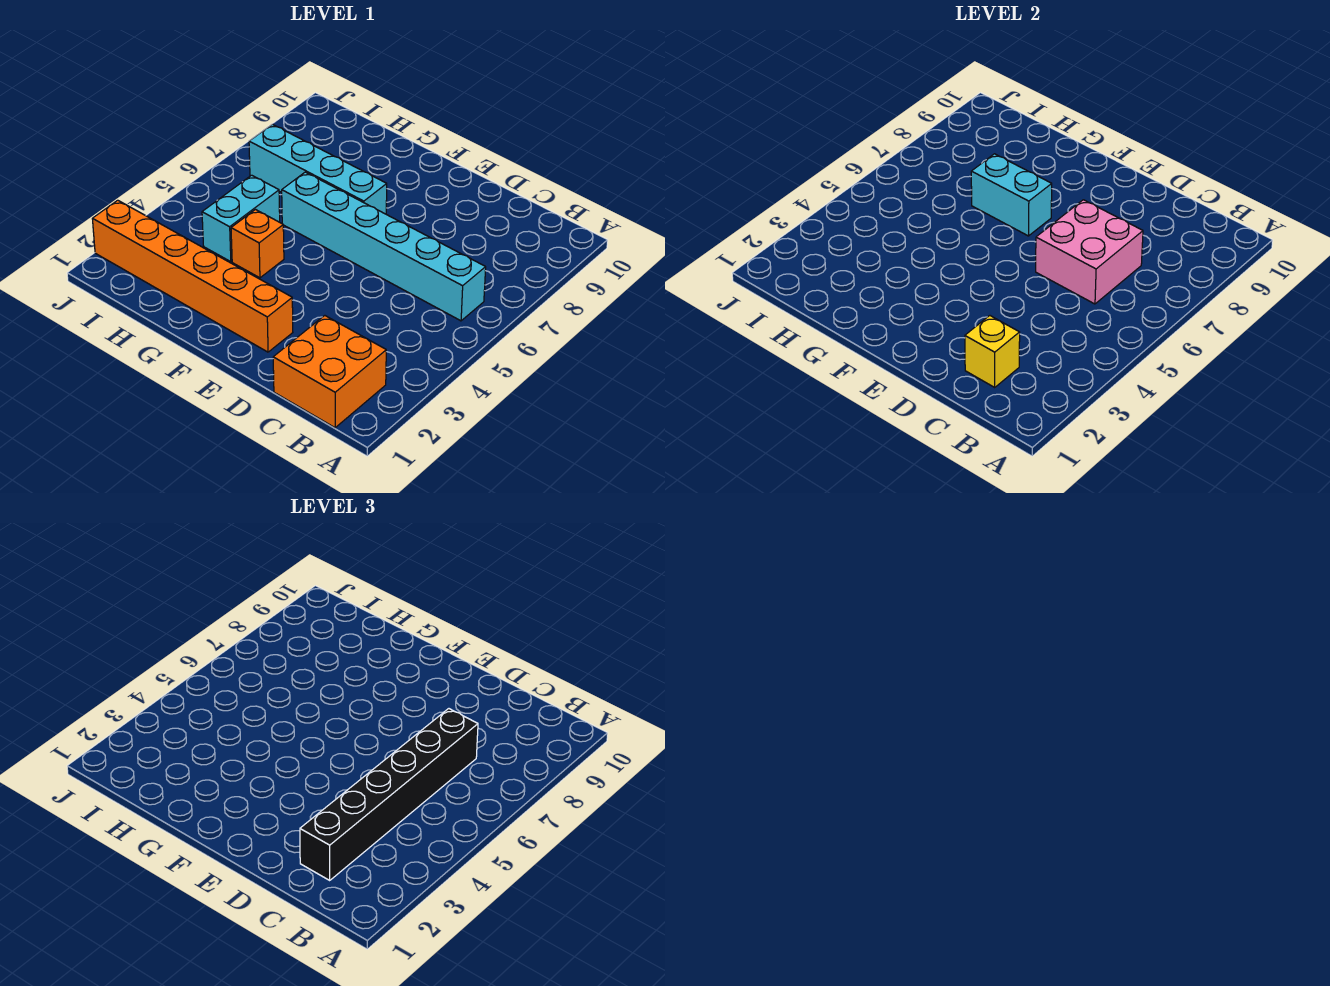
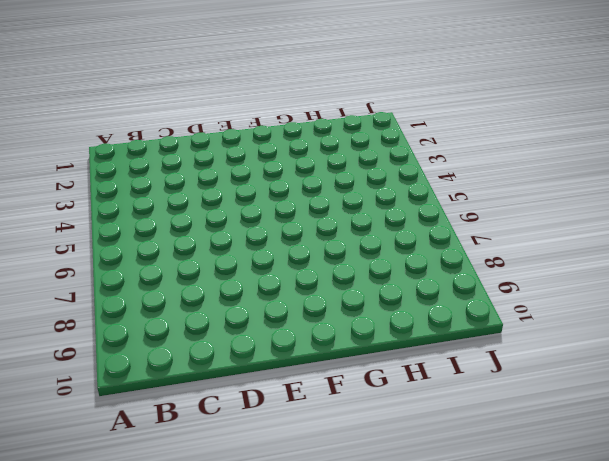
none -> orange 2x2 brick [273,316,386,428]
none -> cyan 1x6 brick [282,172,486,321]

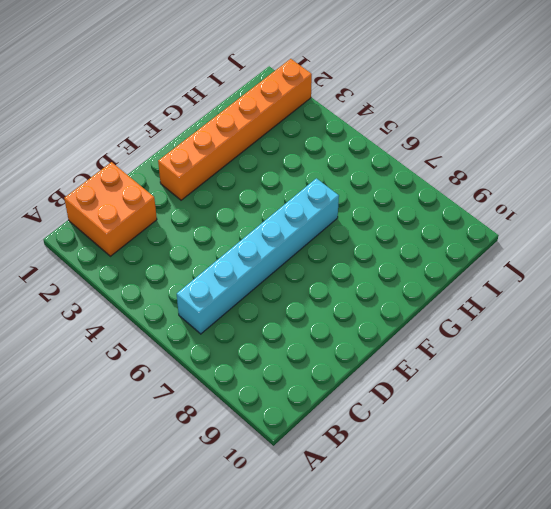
none -> cyan 1x4 brick [249,124,387,214]
none -> orange 1x1 brick [231,210,284,278]

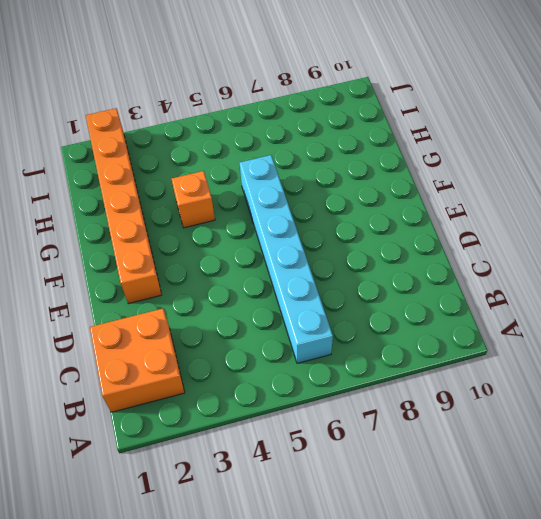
none -> cyan 1x4 brick [249,124,387,214]
none -> cyan 1x2 brick [202,175,280,262]

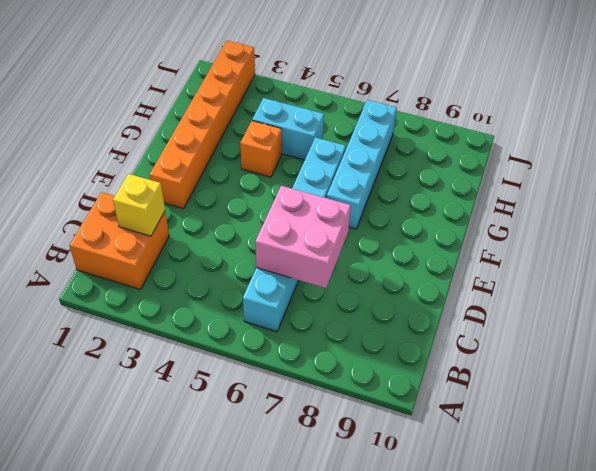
none -> cyan 1x2 brick [971,154,1052,236]
none -> black 1x6 brick [300,709,478,880]

